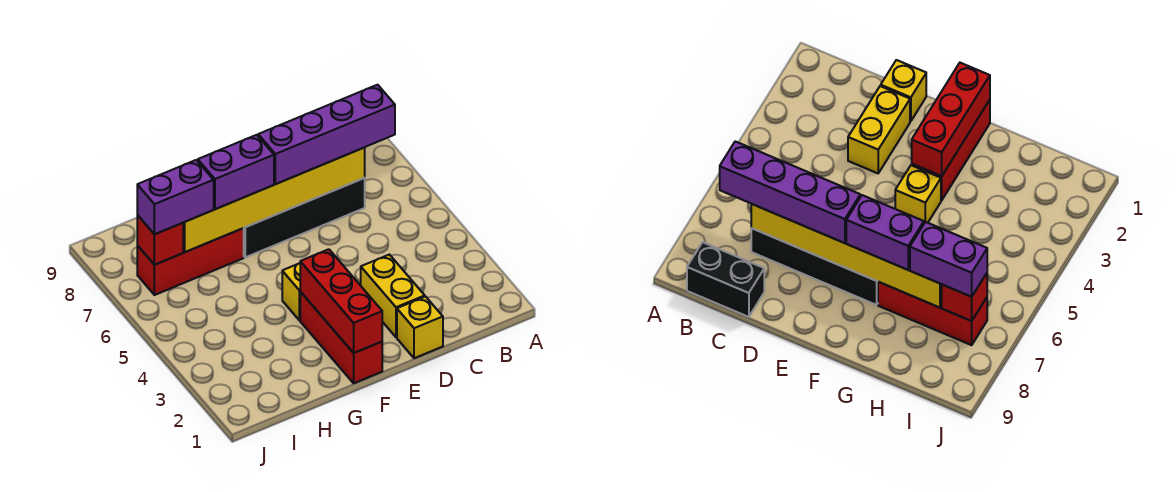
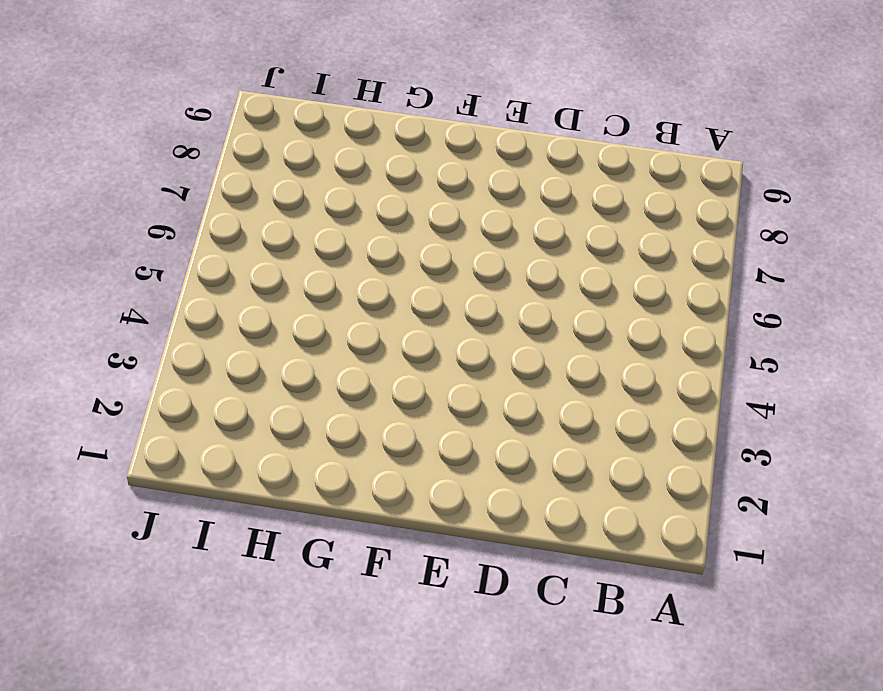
none -> black 1x2 brick [687,242,764,317]
none -> black 1x4 brick [244,178,365,257]
none -> yellow 1x1 brick [397,297,443,358]

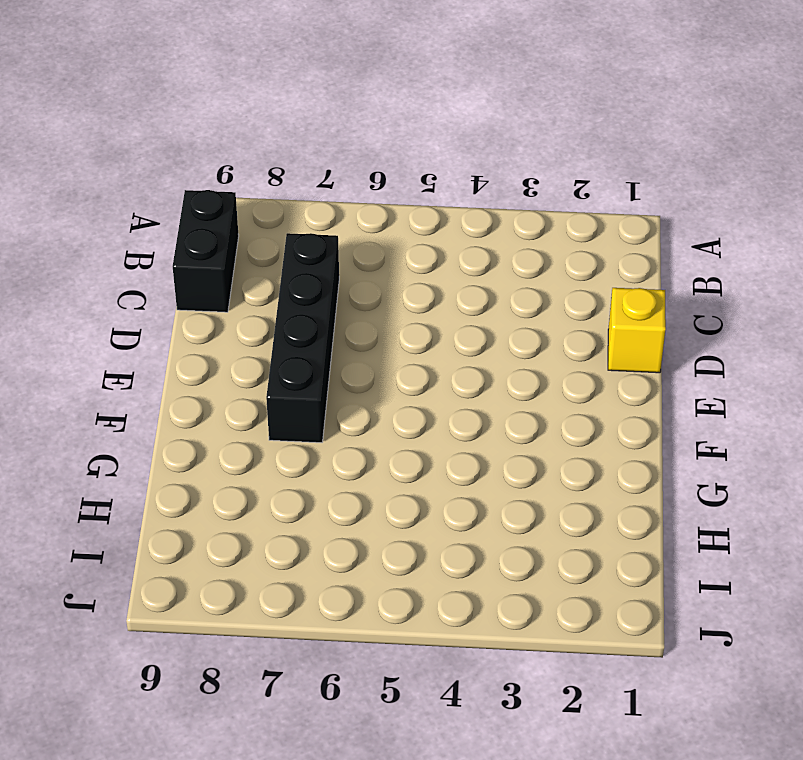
none -> yellow 1x2 brick [361,255,425,337]
none -> red 1x3 brick [300,292,382,383]
none -> yellow 1x1 brick [282,263,300,320]

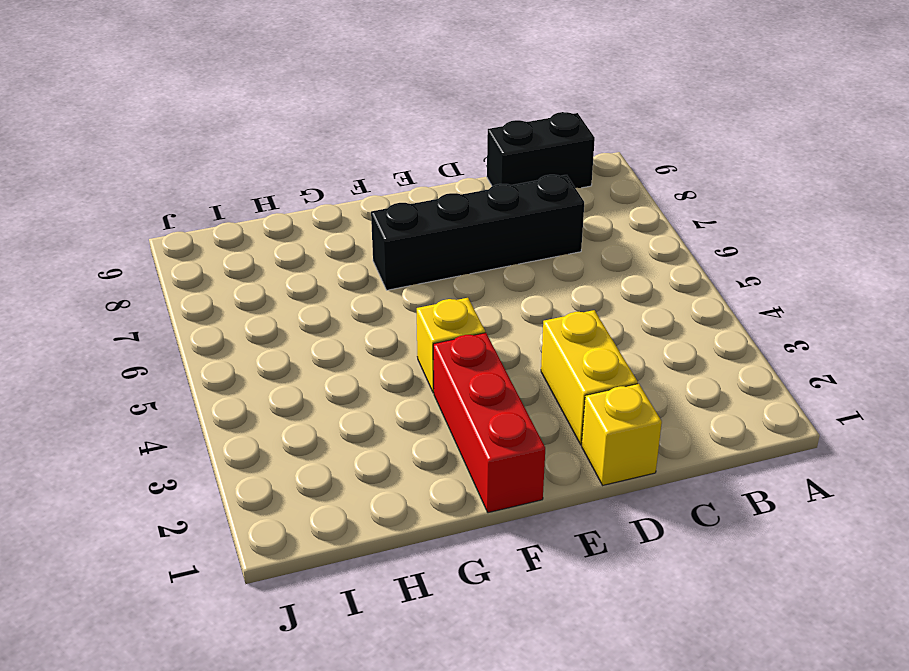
none -> red 1x3 brick [137,228,244,295]
none -> yellow 1x6 brick [183,148,365,252]
none -> red 1x3 brick [300,249,382,353]

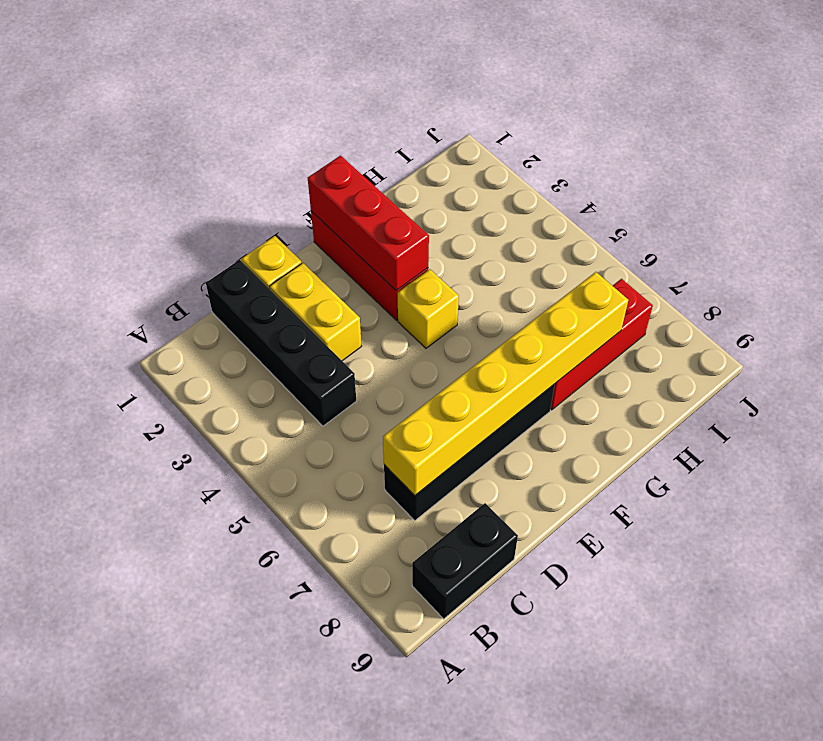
black 1x4 brick [206,260,356,426] -> none
none -> red 1x1 brick [137,215,183,265]
none -> purple 1x4 brick [258,85,395,184]
none -> purple 1x2 brick [198,135,274,209]

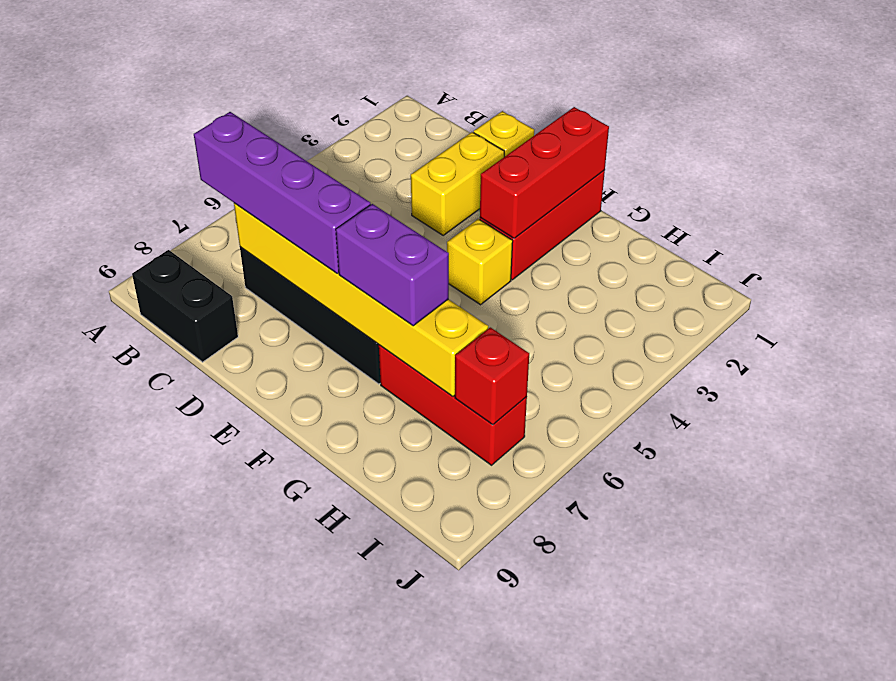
none -> purple 1x2 brick [137,160,214,234]

